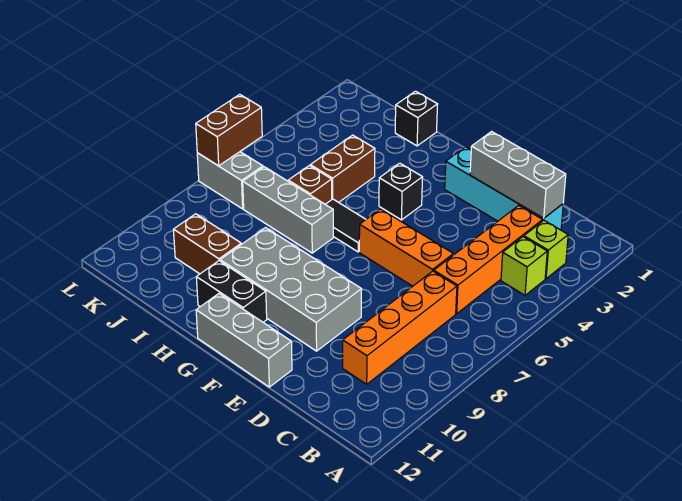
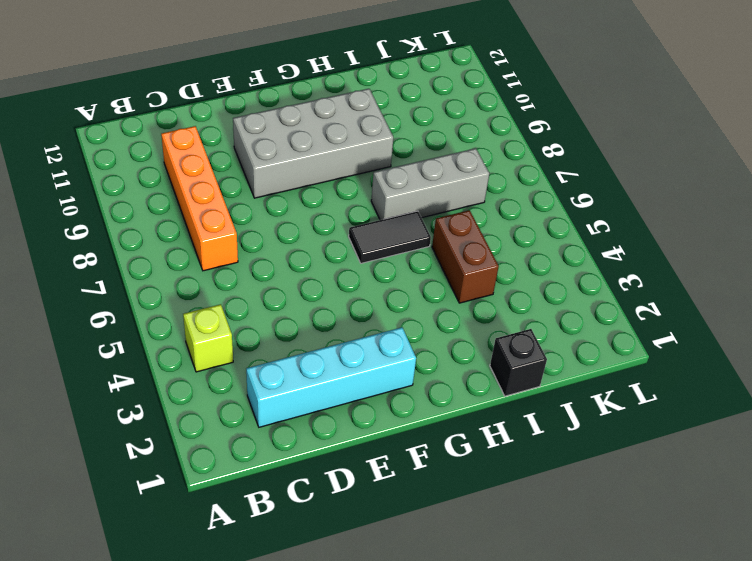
none -> lime 1x1 brick [524,221,568,279]
none -> orange 1x4 brick [434,205,543,314]
none -> orange 1x3 brick [359,209,453,286]

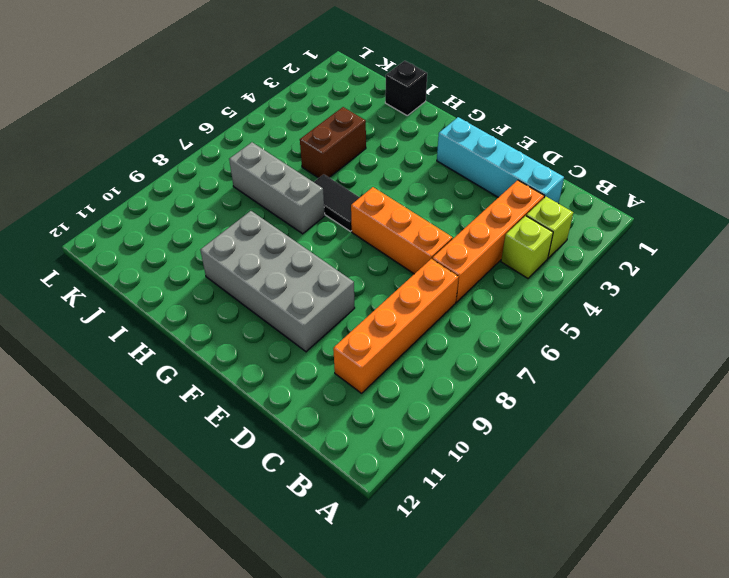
none -> grey 1x3 brick [196,293,292,387]
none -> black 1x1 brick [379,163,423,220]
none -> black 1x2 brick [196,261,267,322]

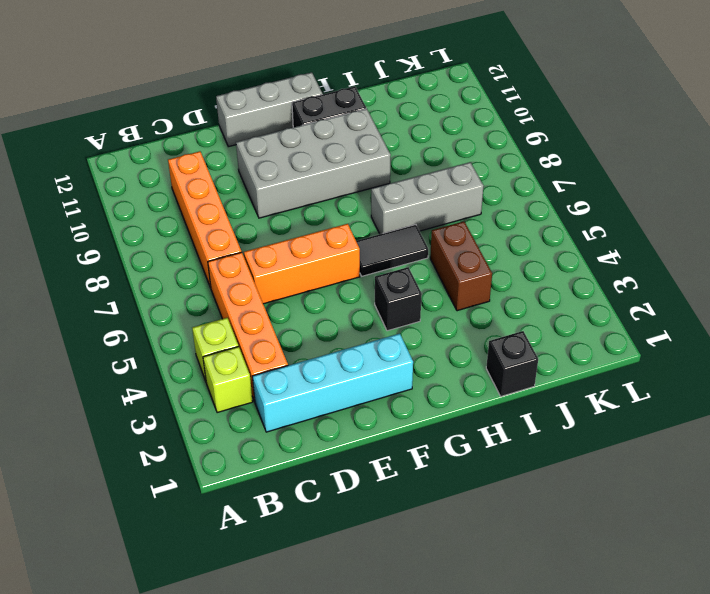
none -> brown 1x1 brick [288,165,332,204]
none -> brown 1x2 brick [173,214,241,274]
none -> grey 1x2 brick [197,152,263,209]

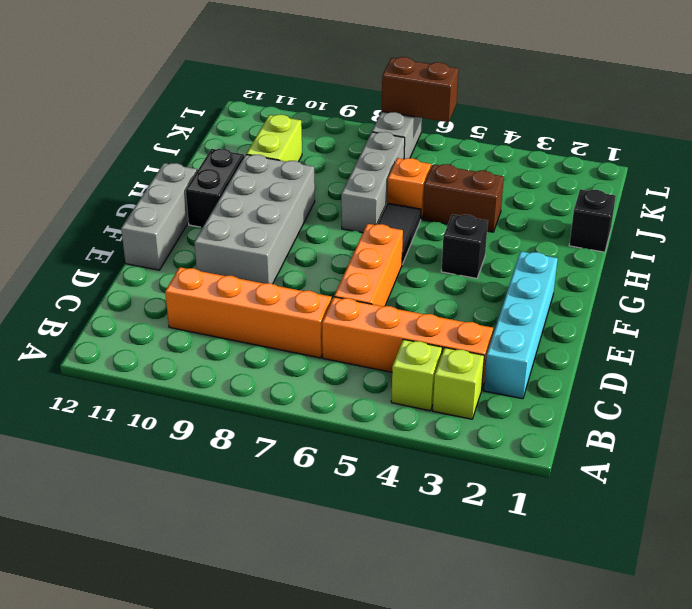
orange 1x1 brick [387,158,431,218] -> brown 1x1 brick [288,165,332,204]
lime 1x2 brick [246,115,302,162] -> brown 1x2 brick [173,214,241,274]
none -> grey 1x3 brick [470,132,566,218]

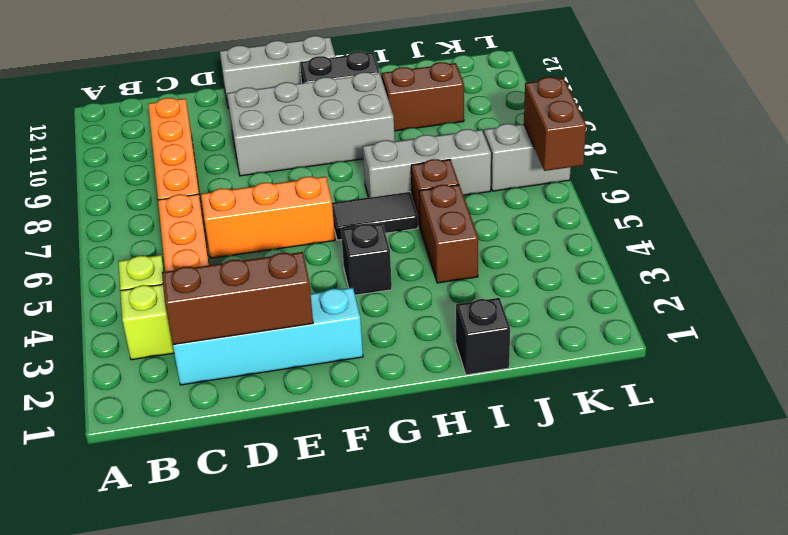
brown 1x3 brick [162,252,313,345] -> grey 1x3 brick [470,132,566,218]

